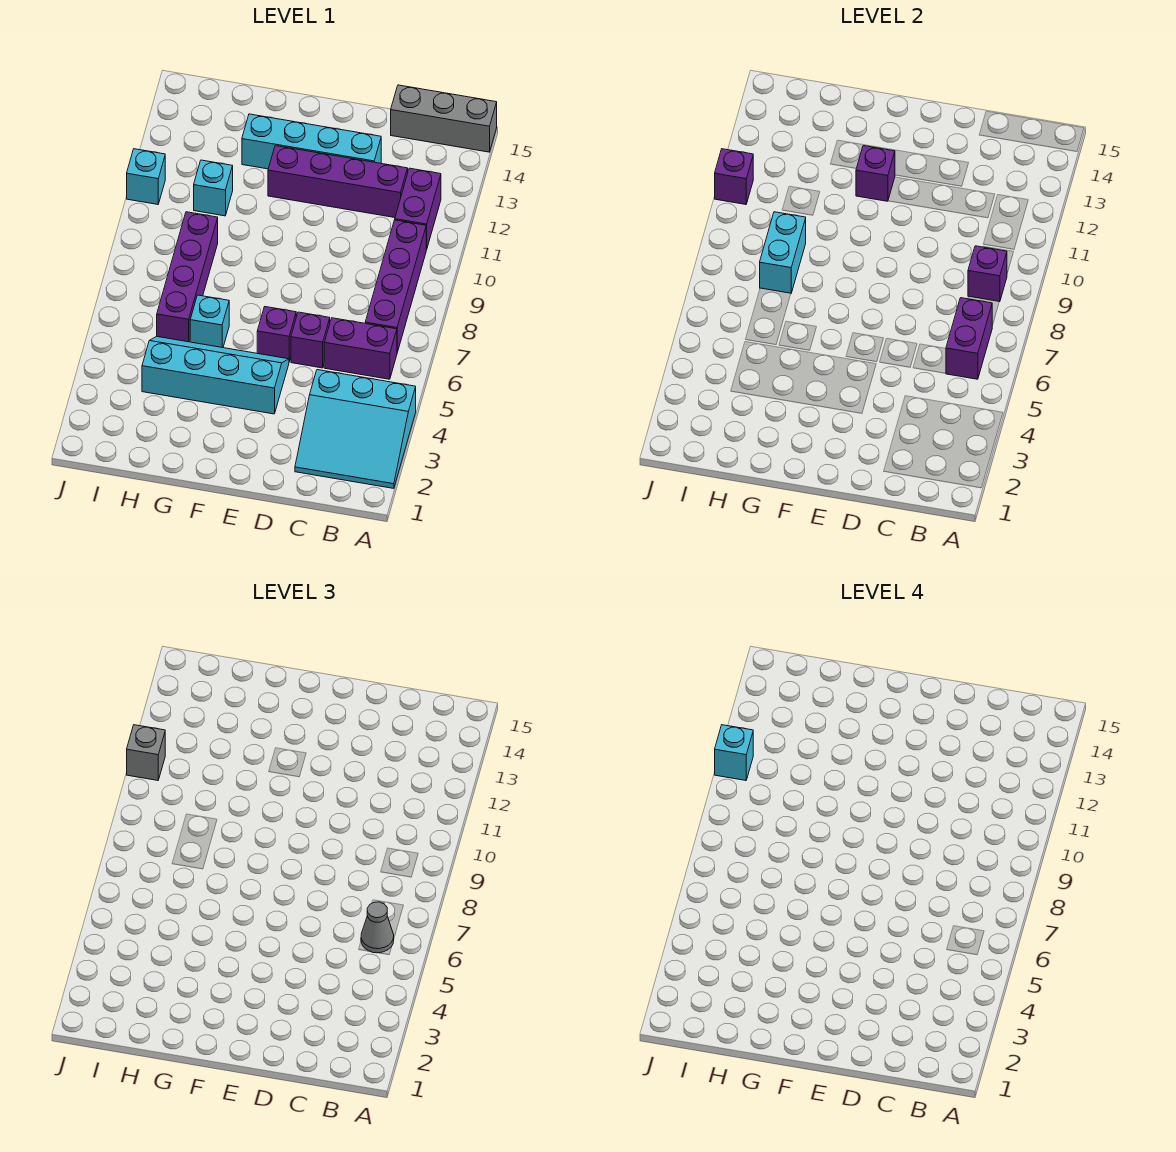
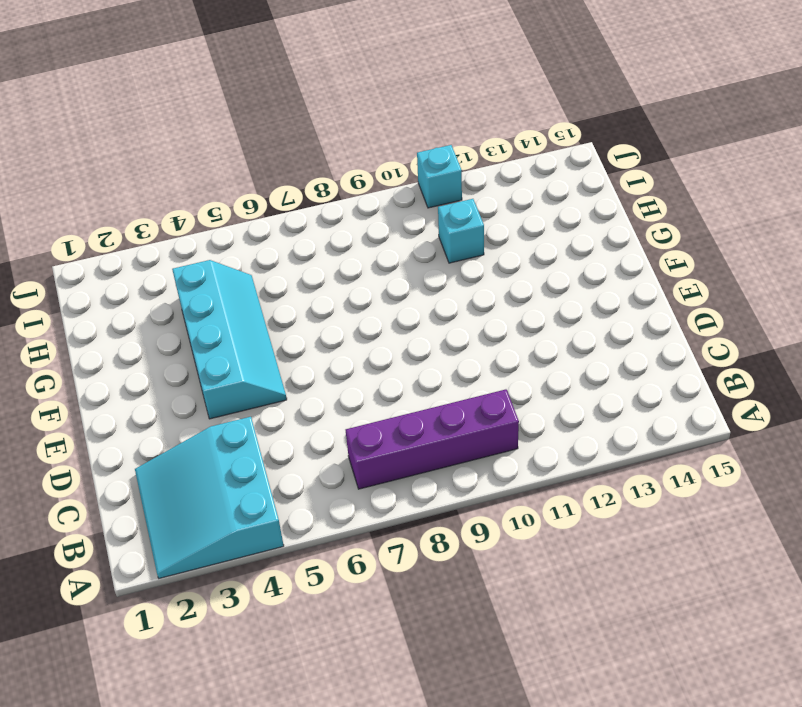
none -> grey 1x3 brick [391,85,497,152]
none -> purple 1x2 brick [324,318,397,379]
none -> purple 1x2 brick [395,168,441,250]

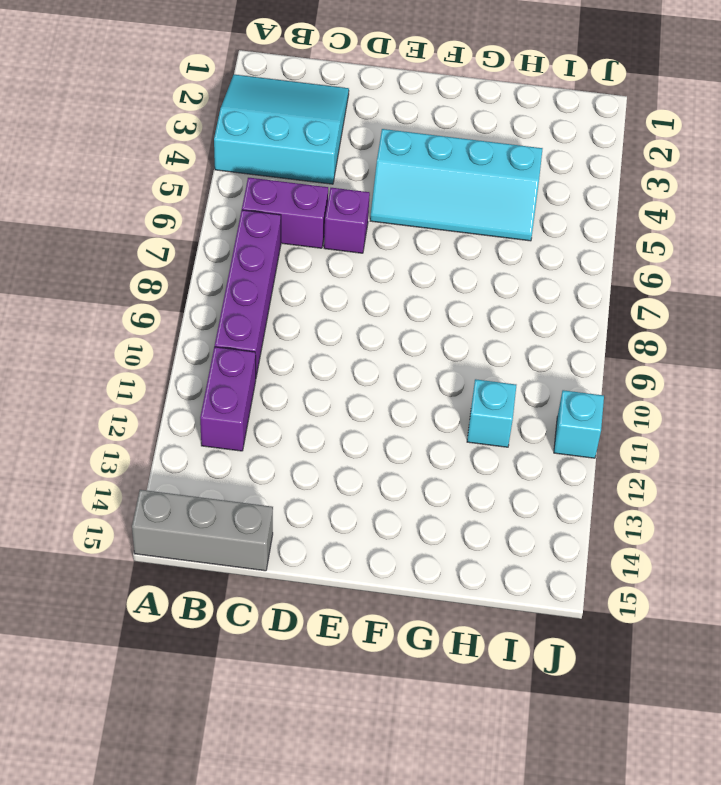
none -> purple 1x4 brick [268,146,408,218]
none -> cyan 1x4 brick [242,114,381,169]
none -> purple 1x1 brick [257,307,296,361]

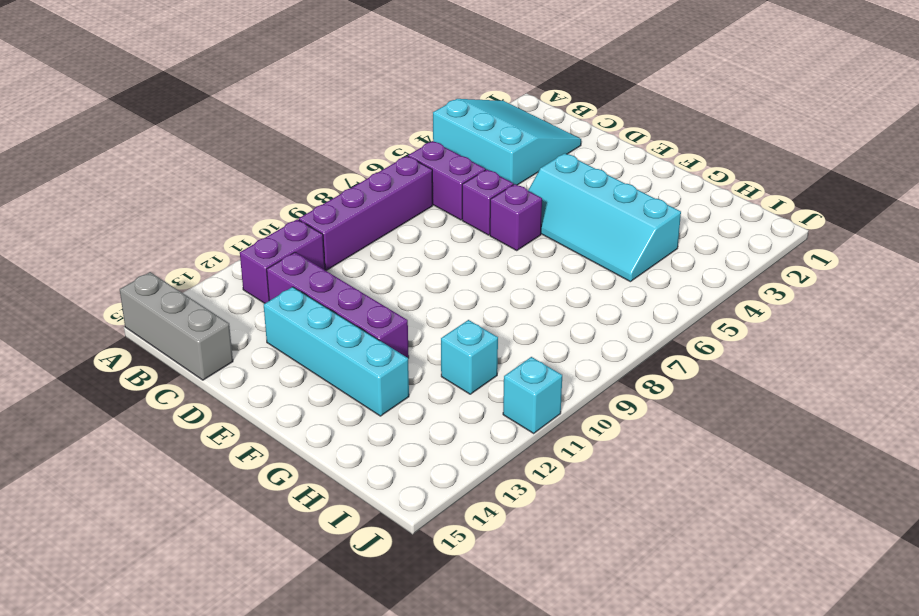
none -> cyan 1x1 brick [190,295,229,348]
none -> purple 1x4 brick [157,212,218,342]
none -> purple 1x2 brick [946,298,992,379]

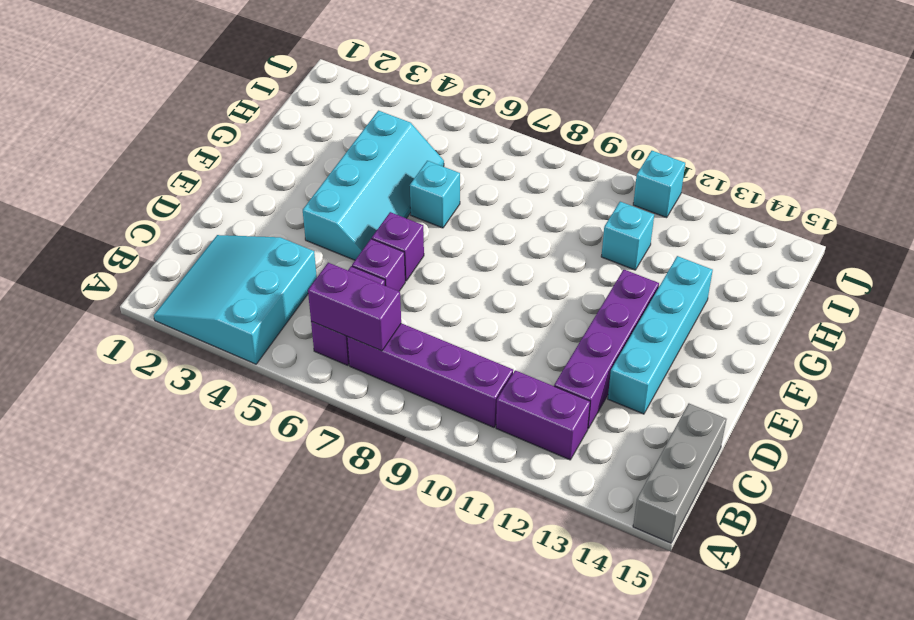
none -> purple 1x4 brick [157,212,218,342]
none -> purple 1x1 brick [968,246,1007,302]
none -> purple 1x1 brick [856,146,895,201]

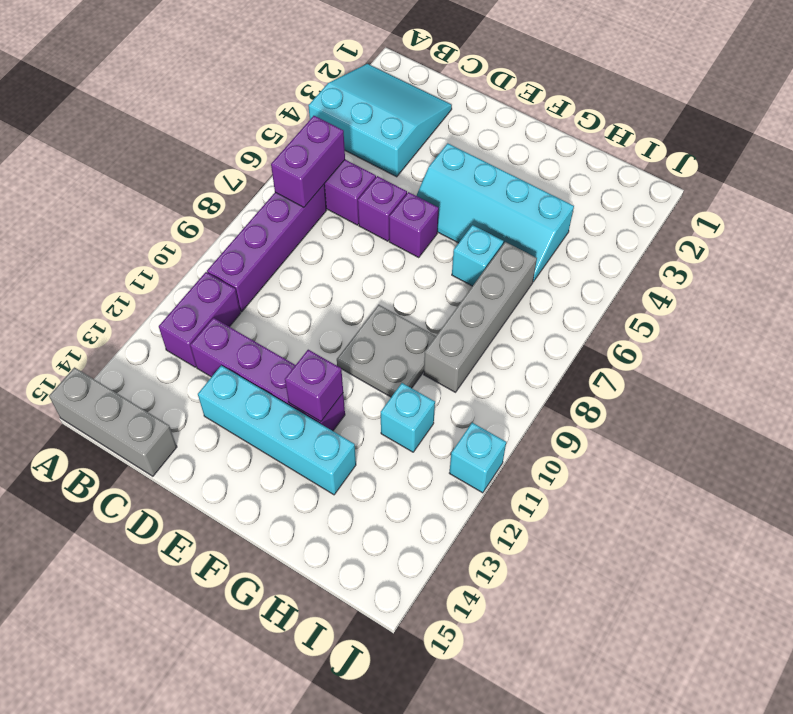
grey 2x2 plate [337,305,436,397] -> none
grey 1x4 brick [424,242,537,392] -> purple 1x4 brick [157,212,218,342]
none -> purple 1x1 brick [968,246,1007,302]
none -> cyan 1x2 brick [760,212,806,293]
none -> purple 1x1 brick [715,149,753,205]

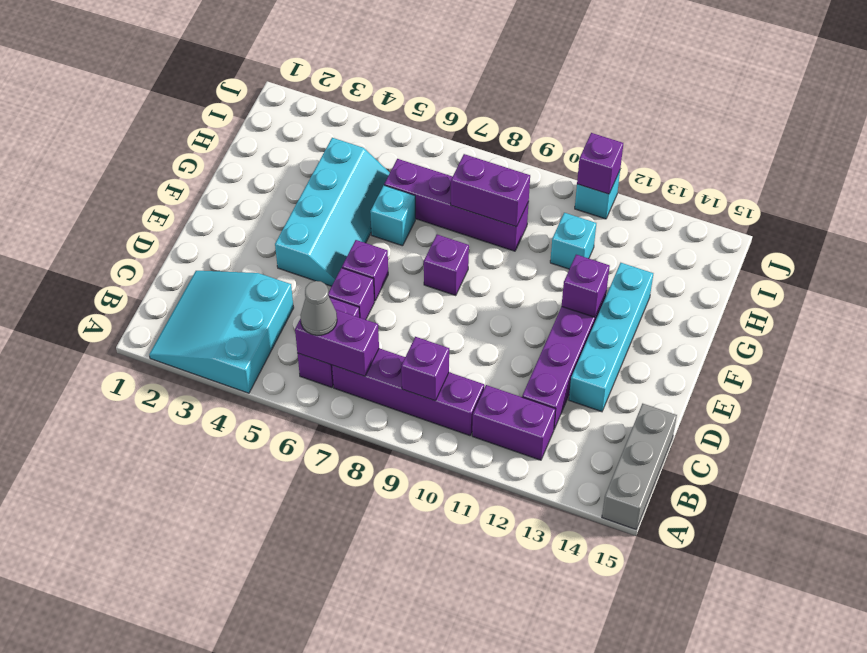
purple 1x1 brick [424,235,469,295] -> none
purple 1x2 brick [451,154,530,227] -> cyan 1x2 brick [760,212,806,293]
none -> grey 1x1 brick [127,725,165,781]
none -> cyan 1x1 brick [715,725,753,781]

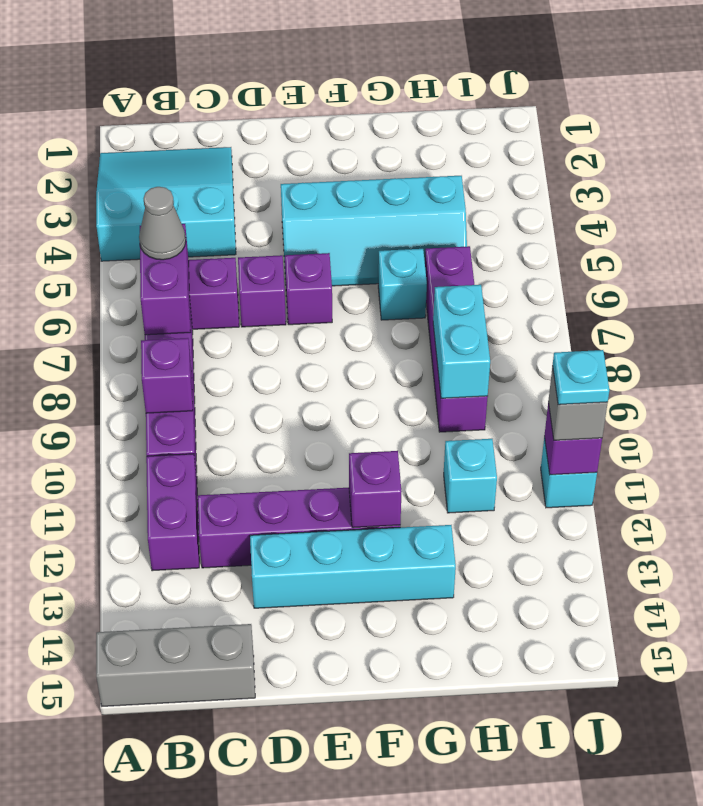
cyan 1x1 plate [553,350,609,405] -> cyan 1x1 brick [715,725,753,781]

